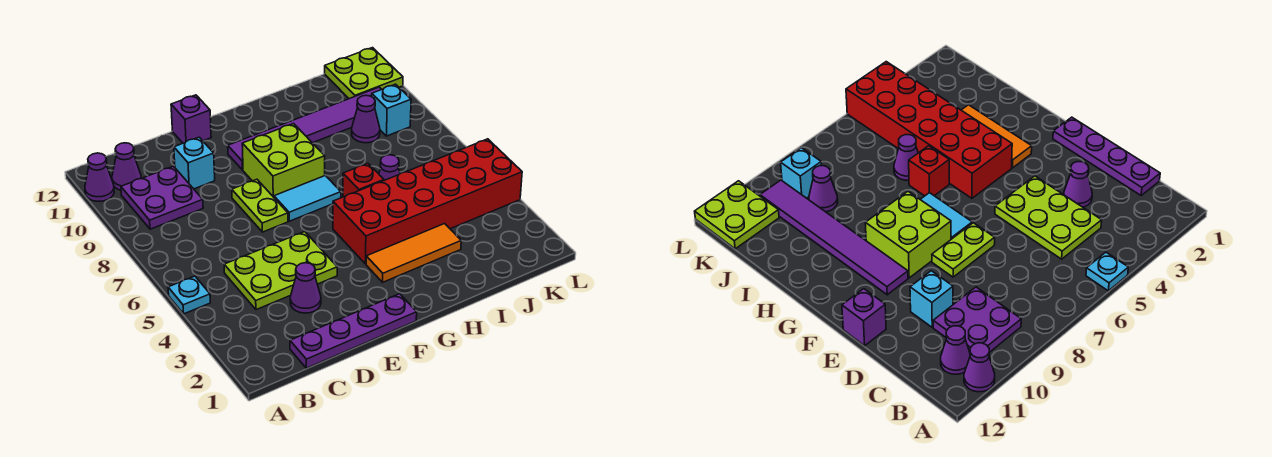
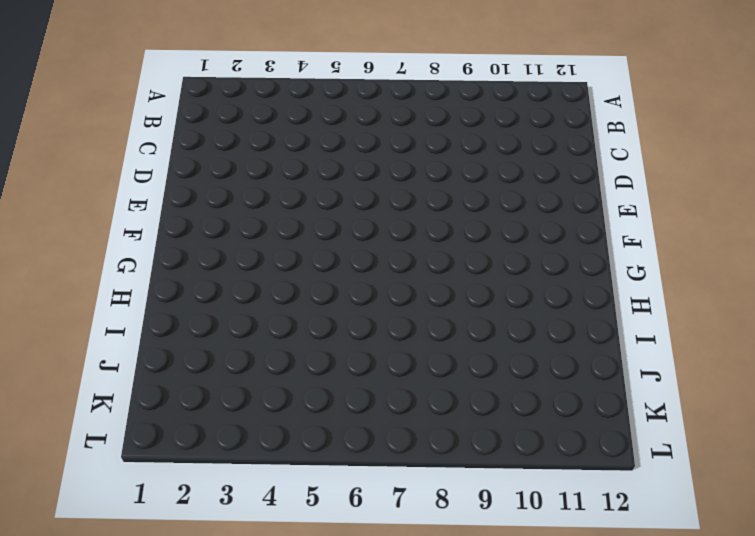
none -> cyan 1x1 plate [168,276,210,314]
none -> purple 1x1 cone [85,153,114,201]
none -> purple 2x2 plate [121,166,203,229]

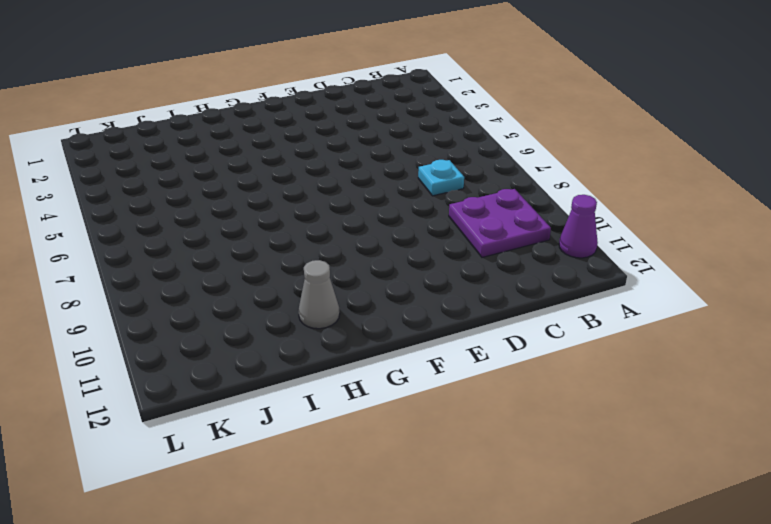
cyan 1x1 plate [418,160,464,196] -> cyan 1x1 plate moved to [168,276,210,314]
grey 1x1 cone [298,260,340,329] -> none
none -> purple 1x1 cone [112,143,141,190]
none -> purple 1x4 plate [290,294,417,368]
none -> lime 2x3 plate [224,232,337,310]

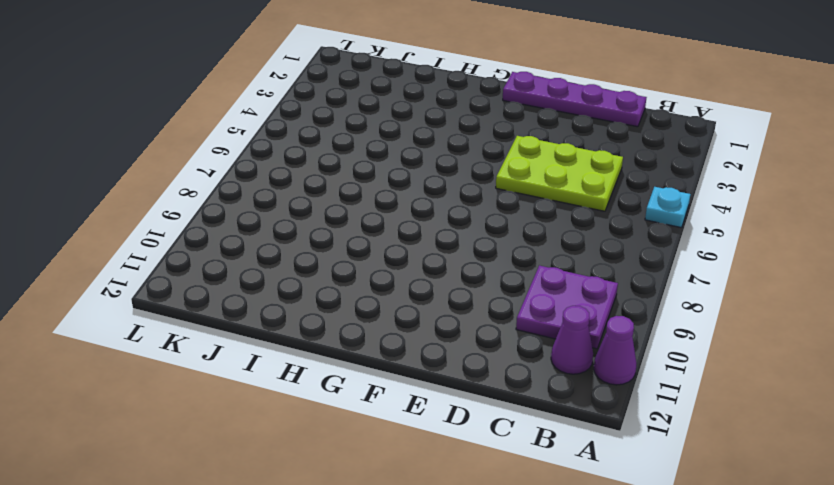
none -> purple 1x1 cone [290,263,321,313]
none -> cyan 1x1 brick [174,137,215,189]
none -> lime 1x2 plate [232,179,288,232]

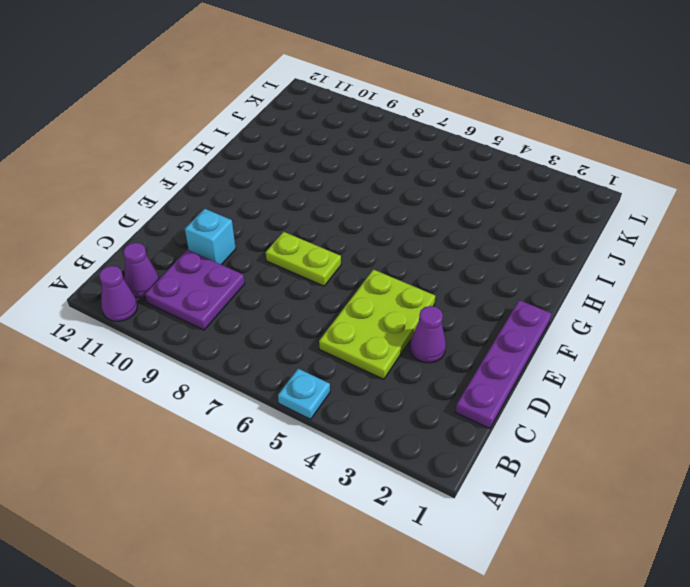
none -> purple 1x1 brick [171,95,211,143]
none -> cyan 1x2 tile [274,176,341,221]
none -> lime 2x2 brick [242,124,325,197]

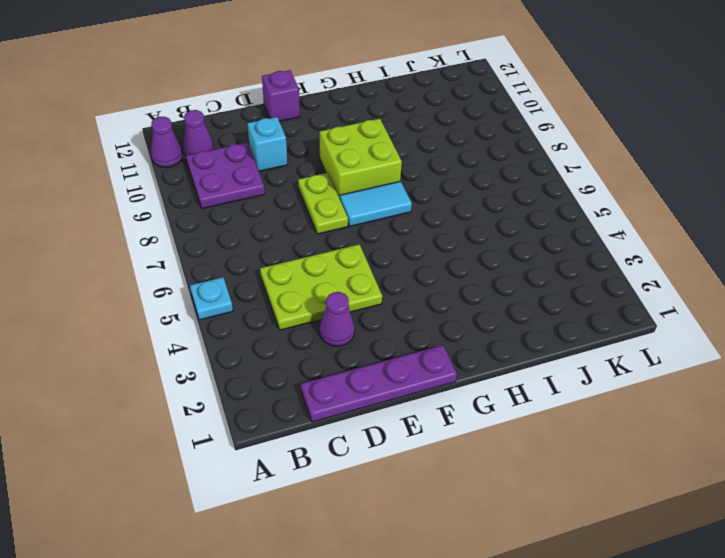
none -> purple 1x6 tile [228,87,381,170]
none -> orange 1x3 tile [366,224,461,282]
none -> red 2x6 brick [333,139,522,264]

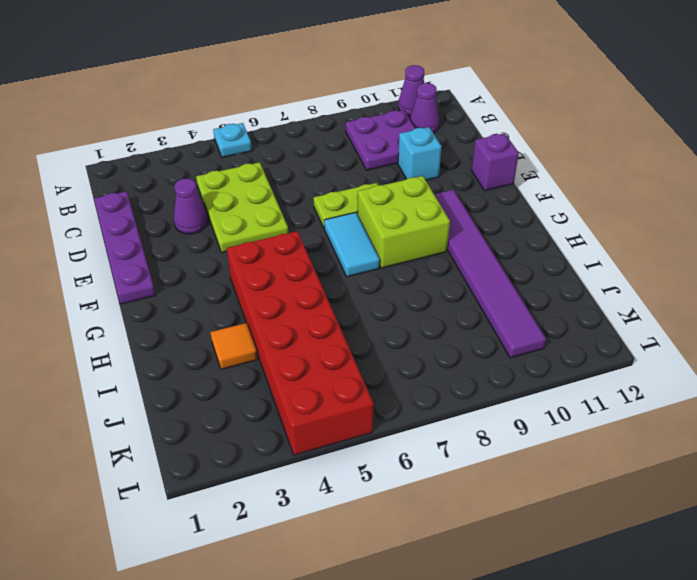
orange 1x1 tile [210,323,258,369] -> orange 1x3 tile [366,224,461,282]
none -> red 1x1 brick [343,163,384,197]
none -> purple 1x1 cone [379,155,400,180]
none -> purple 1x1 cone [352,96,380,143]

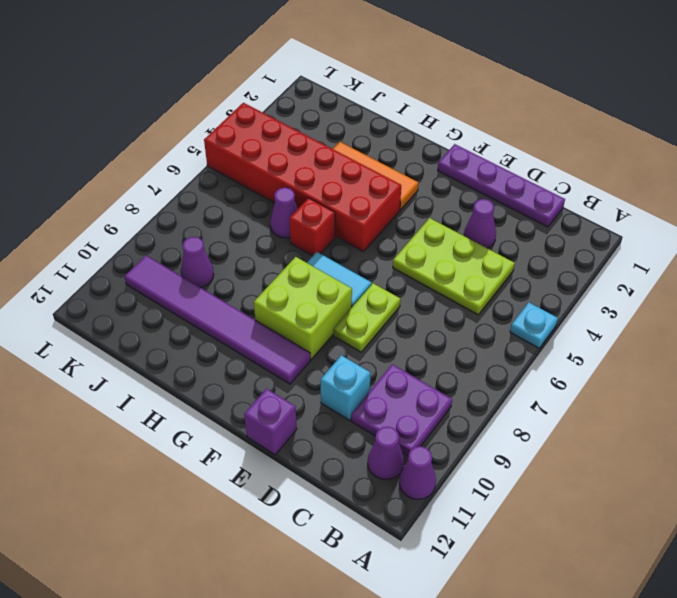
none -> cyan 1x1 brick [372,84,411,136]
none -> lime 2x2 plate [325,48,403,99]

